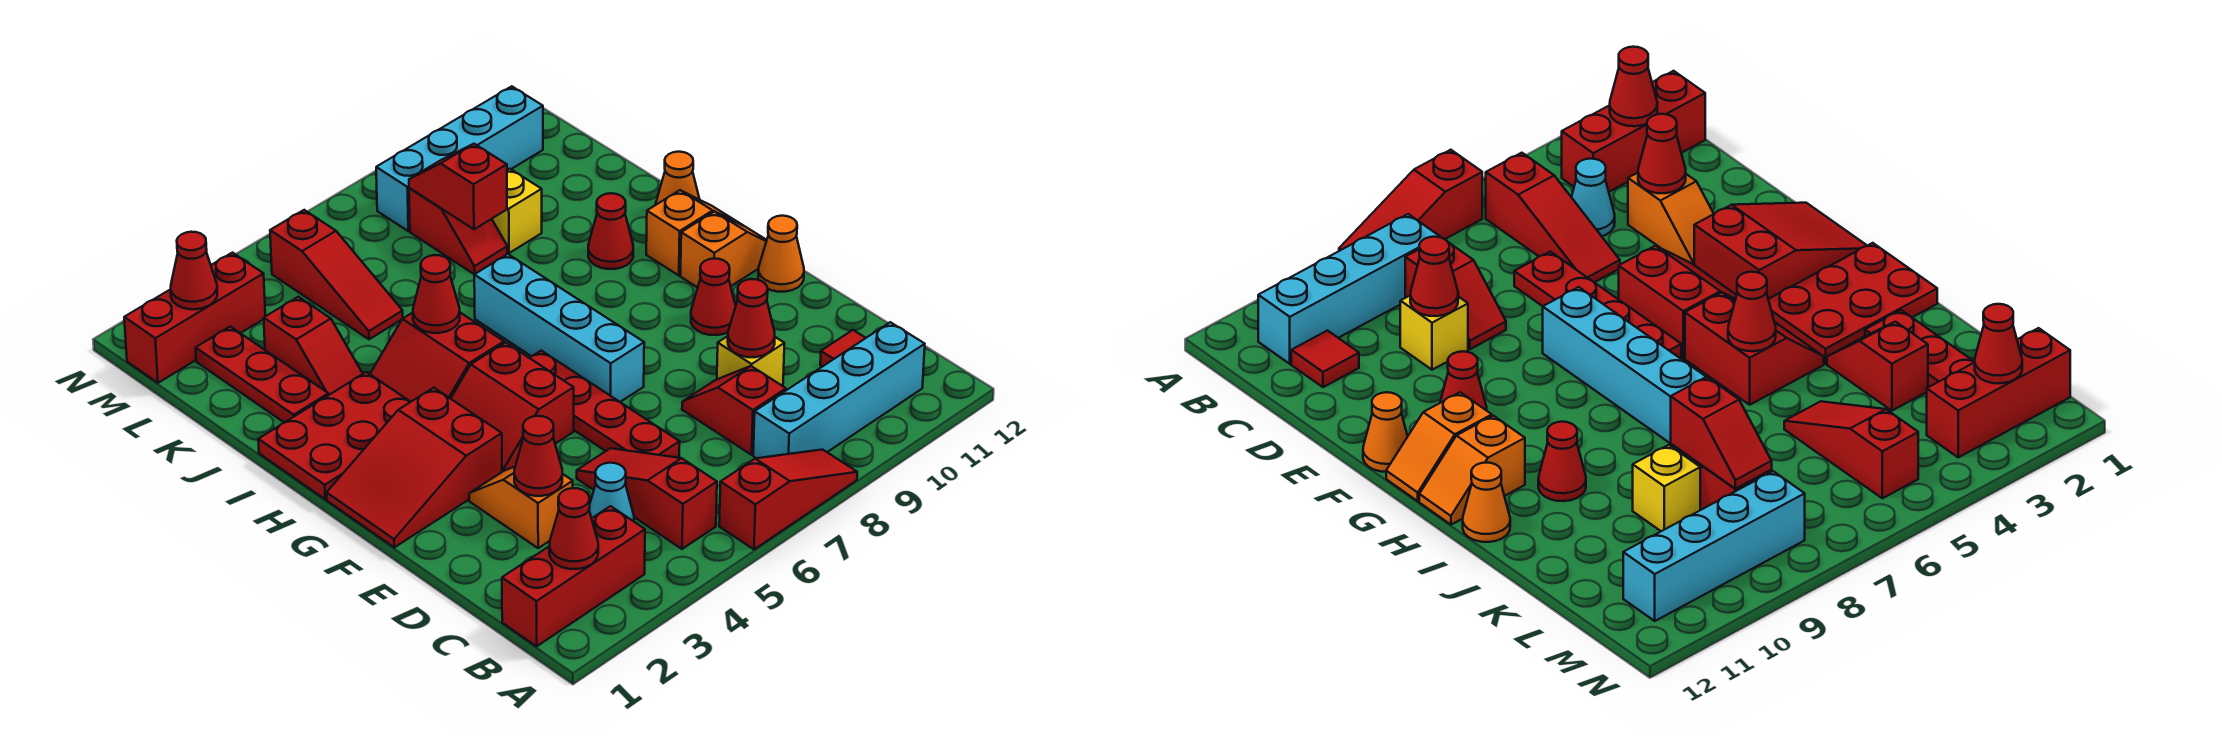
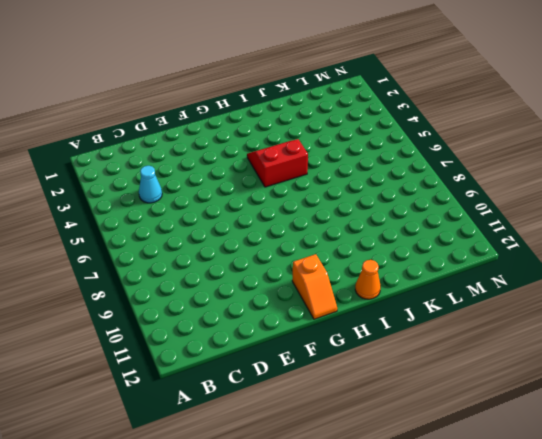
none -> red 1x3 slope [719,450,857,549]
none -> red 1x3 brick [502,506,645,646]
none -> red 1x3 slope [577,448,717,549]
none -> cyan 1x4 brick [753,322,925,458]

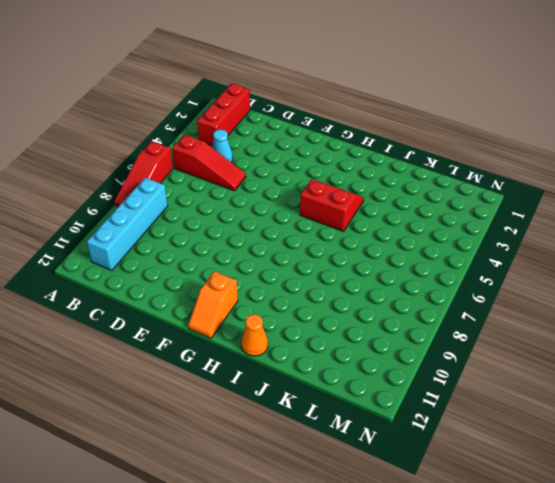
none -> red 1x2 slope [682,366,786,455]
none -> red 1x1 tile [820,330,865,367]
none -> orange 1x2 slope [469,467,573,548]
none -> red 1x4 plate [530,351,680,457]

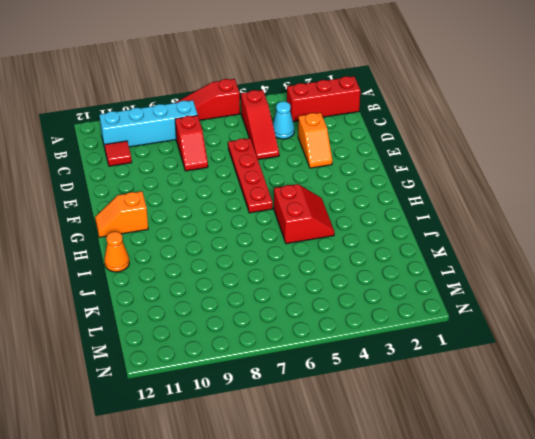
none -> yellow 1x1 brick [717,336,784,386]
none -> red 2x3 slope [327,388,502,547]
none -> red 2x2 slope [451,343,574,472]
none -> cyan 1x4 brick [474,254,644,402]

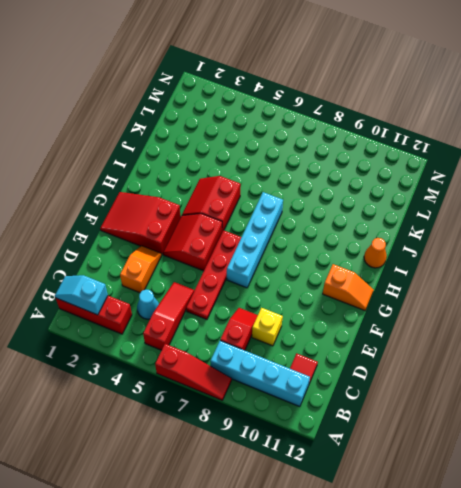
cyan 1x2 slope [55,275,108,315] -> red 1x1 cone [549,488,598,569]
none -> red 1x1 cone [691,259,736,335]
none -> orange 1x1 cone [758,216,804,292]
none -> red 2x3 plate [258,372,410,499]
none -> orange 1x2 slope [646,190,742,275]

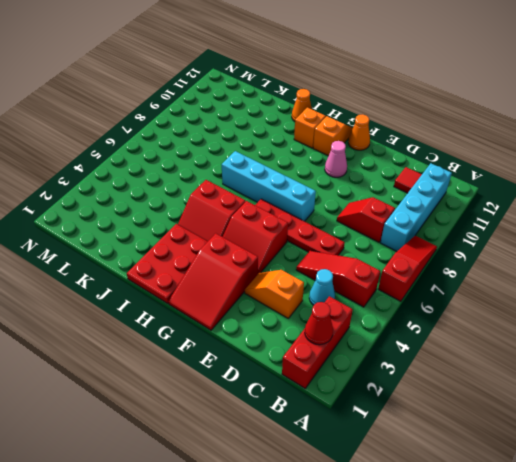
pink 1x1 cone [325,141,347,177] -> red 1x1 cone [691,259,736,335]
none -> yellow 1x1 brick [717,336,784,386]
none -> red 1x1 cone [588,193,633,269]
none -> red 1x3 plate [196,327,328,423]
none -> red 1x2 slope [264,297,363,395]

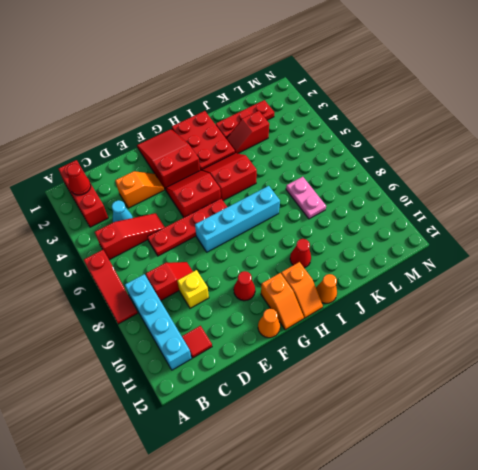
pink 1x2 plate [286,177,326,219] -> red 1x2 slope [409,188,507,274]
none -> red 1x3 slope [270,210,403,339]
none -> yellow 1x1 brick [492,169,542,253]
none -> red 1x3 brick [124,253,265,383]
none -> cyan 1x4 brick [376,86,543,231]

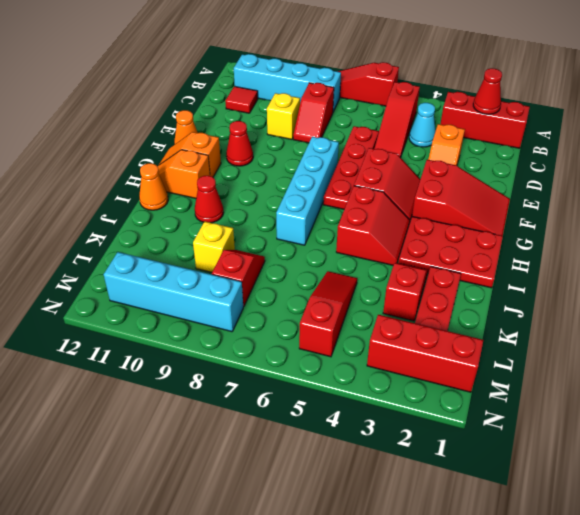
none -> red 1x1 cone [514,416,562,496]
none -> red 1x1 cone [728,279,775,357]
none -> red 1x1 cone [413,255,460,333]
none -> red 1x2 slope [409,144,507,229]

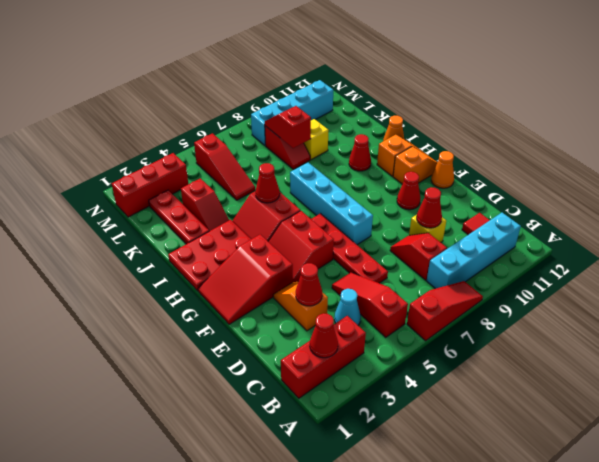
none -> red 1x1 cone [171,232,217,309]

